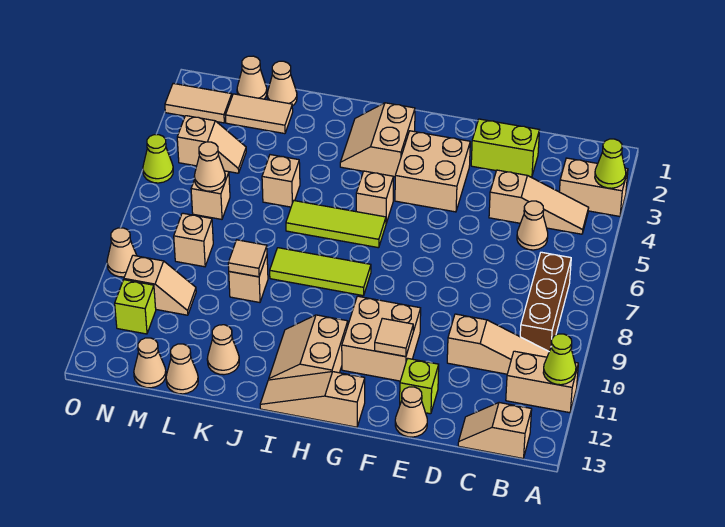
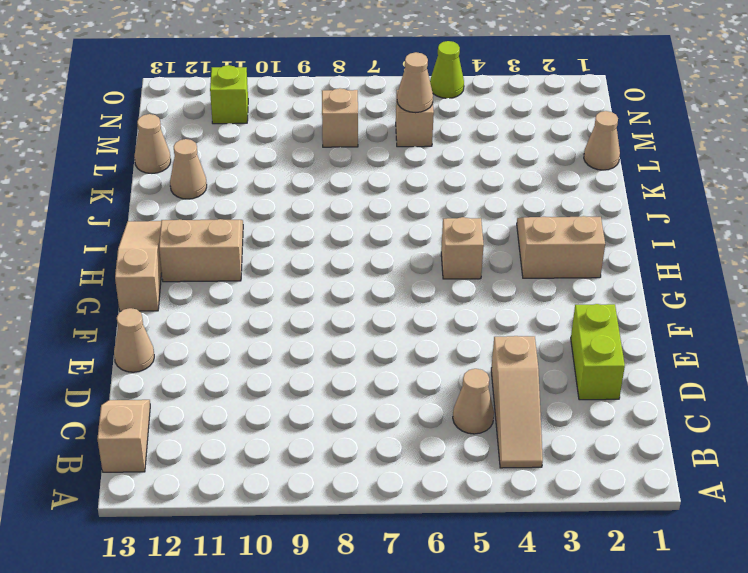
none -> tan 1x2 brick [559,158,628,216]
none -> tan 1x2 brick [506,351,578,413]
none -> brown 1x3 brick [520,252,571,351]
none -> tan 1x3 slope [447,314,549,374]

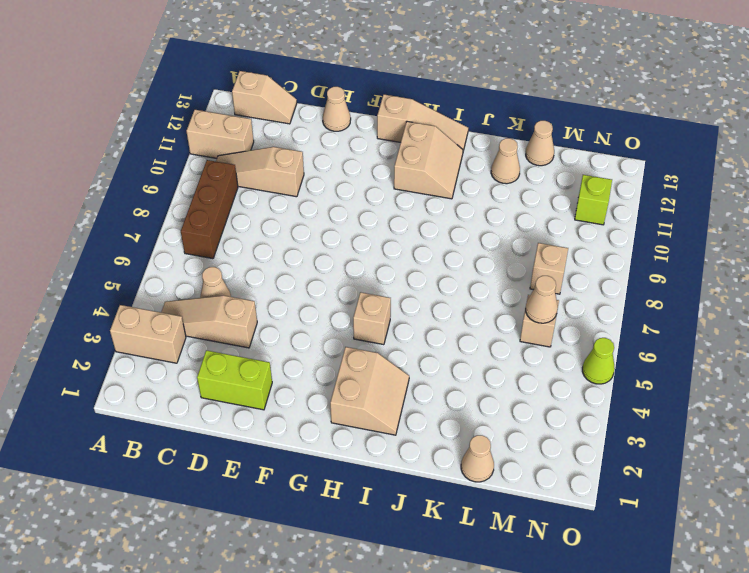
none -> lime 1x1 brick [400,358,439,414]
none -> tan 2x2 brick [395,131,470,212]
none -> tan 2x2 brick [342,296,421,381]
none -> lime 1x3 tile [286,201,386,248]

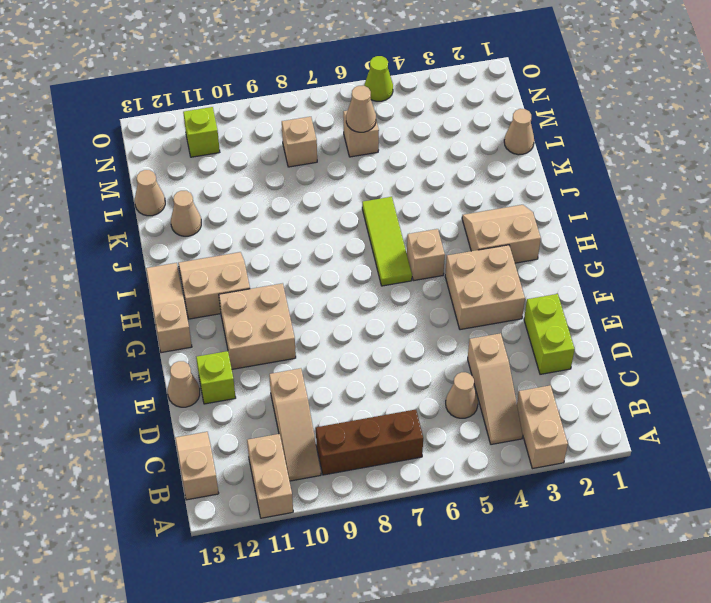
none -> lime 1x3 tile [270,248,371,296]
none -> tan 1x1 brick [262,155,300,207]
none -> tan 1x1 brick [229,256,268,302]
none -> tan 1x2 tile [226,94,293,134]

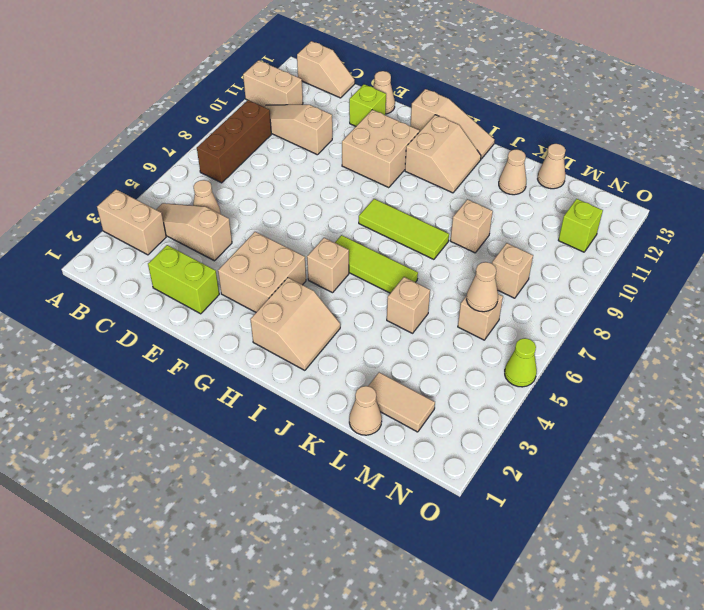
none -> tan 1x1 cone [237,56,267,99]
none -> tan 1x2 slope [177,116,246,173]
none -> tan 1x2 slope [124,255,196,315]
none -> tan 1x1 cone [134,338,166,388]

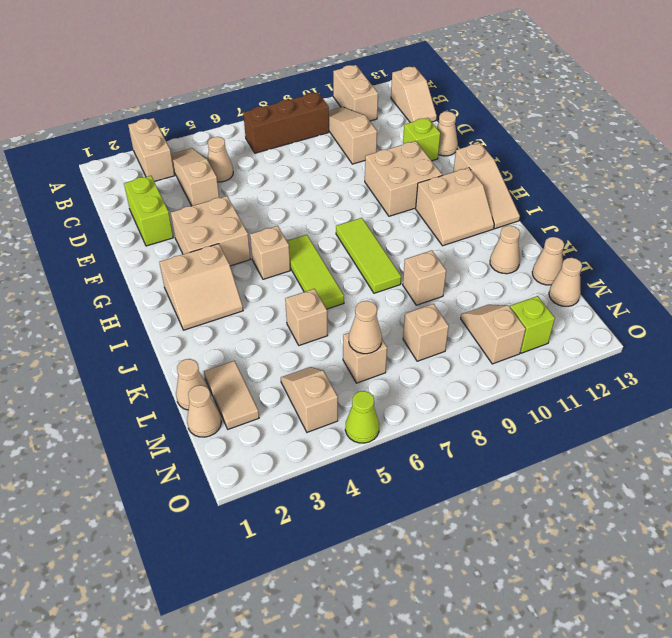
none -> tan 1x2 tile [165,83,232,123]
none -> tan 1x1 cone [107,228,137,277]
none -> lime 1x1 cone [595,139,626,188]
none -> lime 1x1 cone [543,334,576,385]

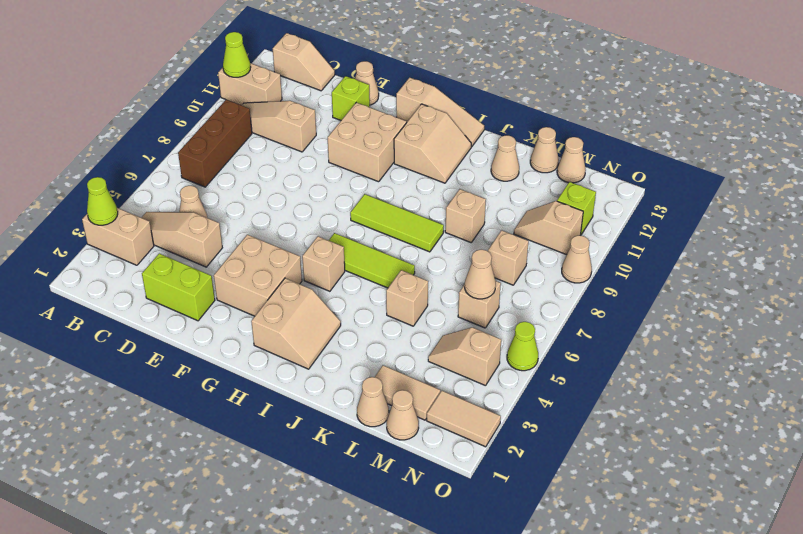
none -> tan 1x1 tile [375,318,413,357]
none -> tan 1x1 tile [228,240,267,277]

